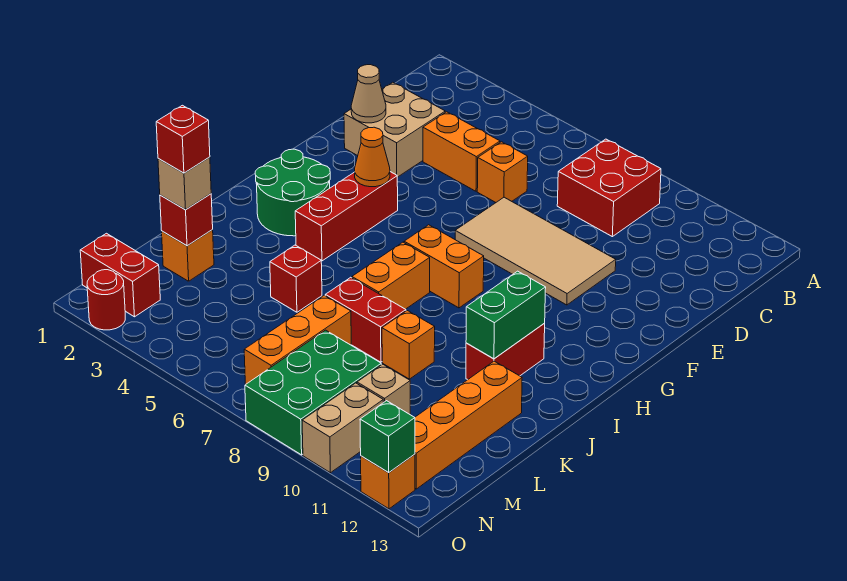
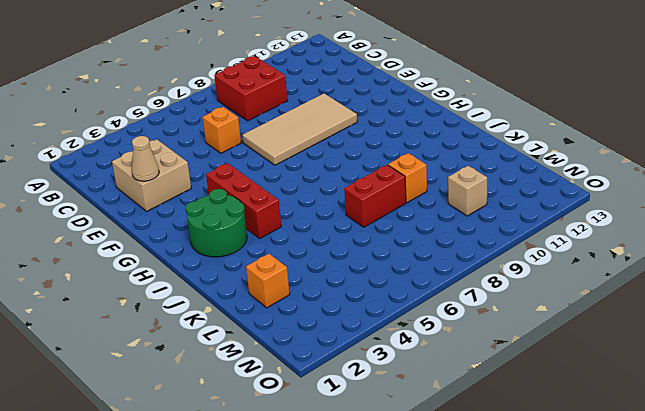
none -> orange 1x2 brick [423,112,500,191]
none -> orange 1x2 brick [404,225,484,308]
none -> orange 1x2 brick [352,242,430,309]

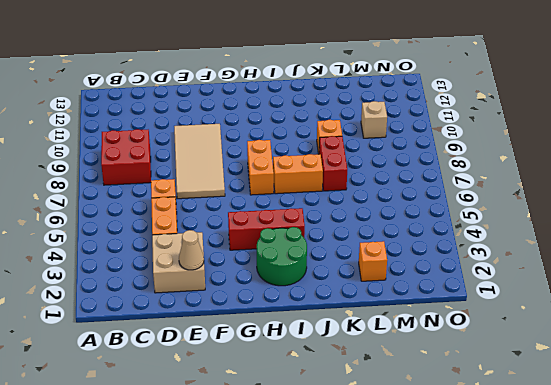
none -> red 1x2 brick [466,323,545,380]
none -> red 1x1 brick [270,245,322,312]
none -> orange 1x4 brick [415,361,522,489]

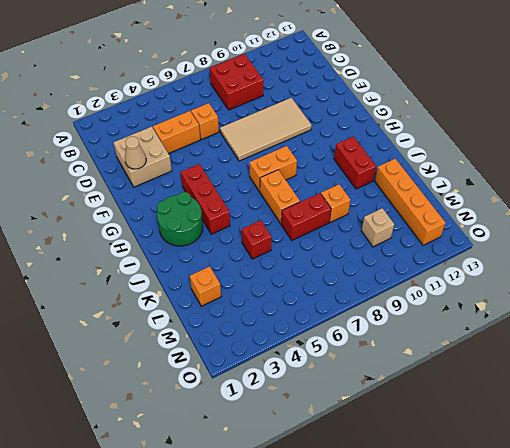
none -> orange 1x3 brick [244,295,351,385]
none -> green 2x3 brick [245,330,381,455]
none -> red 1x2 brick [80,233,160,317]

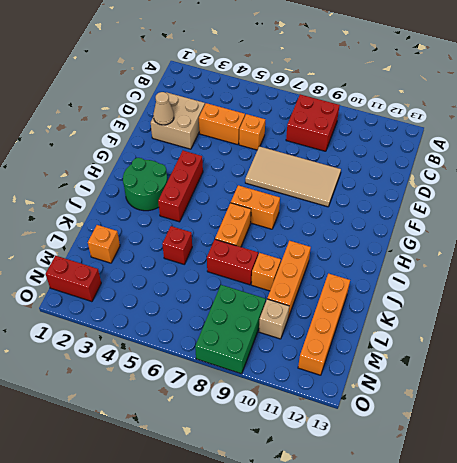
orange 1x3 brick [267,241,311,317] -> orange 1x3 brick moved to [244,295,351,385]
none -> red 1x2 brick [466,323,545,380]
none -> tan 1x2 brick [302,383,383,473]
none -> red 1x1 round brick [87,270,125,330]

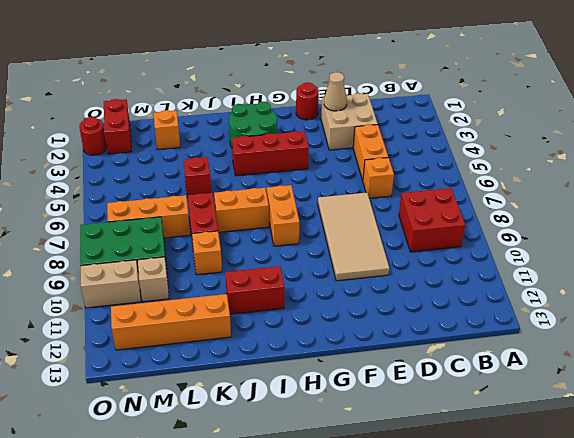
red 1x1 round brick [296,82,319,120] -> none
none -> orange 1x1 brick [361,454,415,509]
none -> orange 1x1 cone [355,127,390,187]
none -> green 1x2 brick [466,271,546,359]

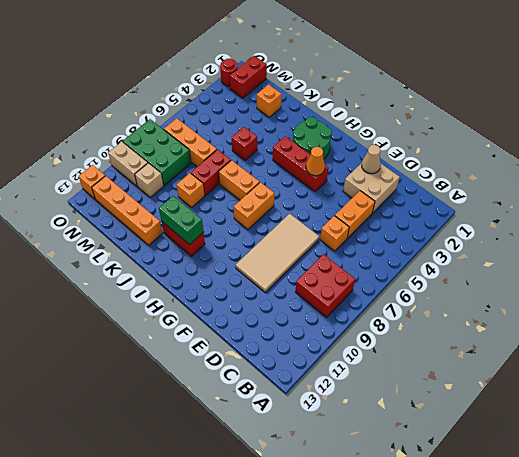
none -> red 1x1 brick [160,194,213,246]
none -> green 1x1 brick [360,401,415,473]
none -> tan 1x1 brick [158,157,211,210]

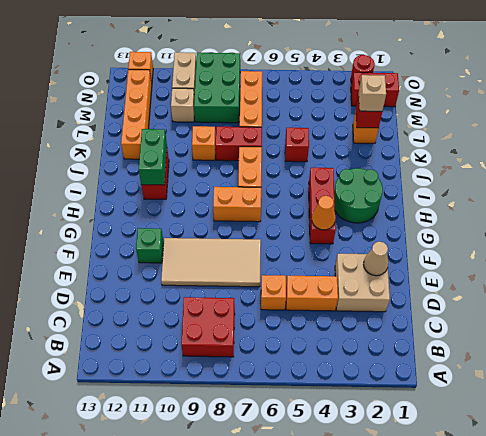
green 1x1 brick [136,228,164,263] -> green 1x1 brick moved to [360,401,415,473]
none -> red 1x1 brick [156,105,210,173]

